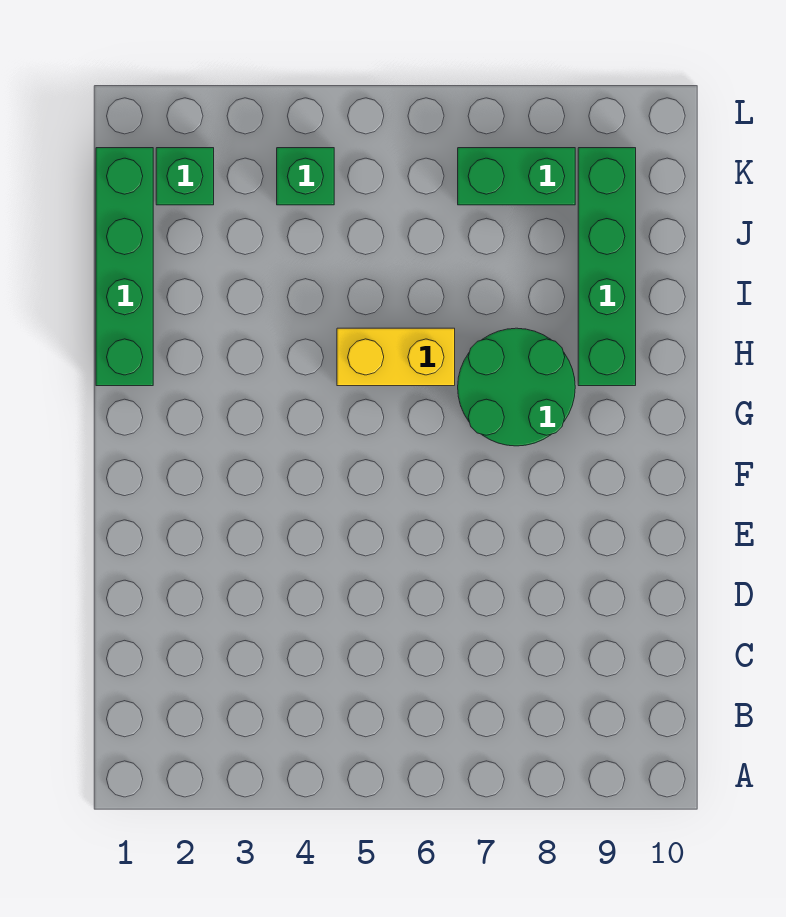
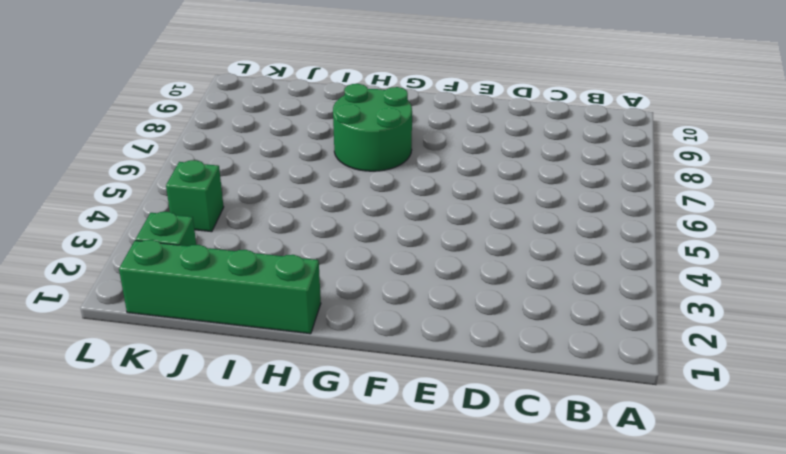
none -> yellow 1x2 brick [337,328,455,386]
none -> green 1x4 brick [578,148,636,386]

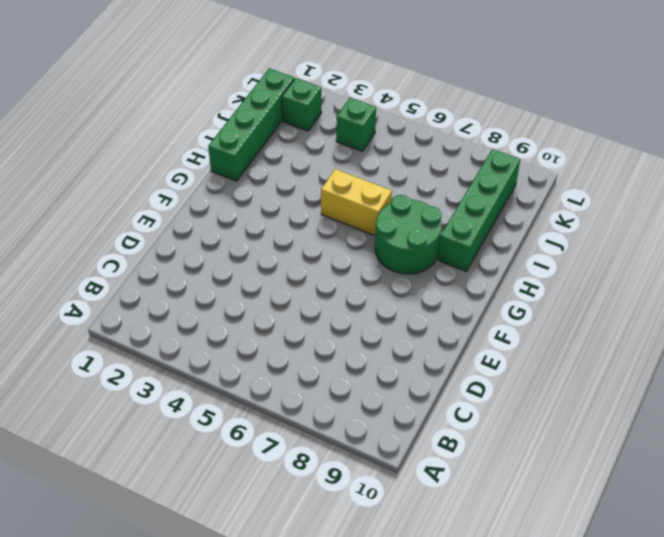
none -> green 1x2 brick [458,148,575,205]

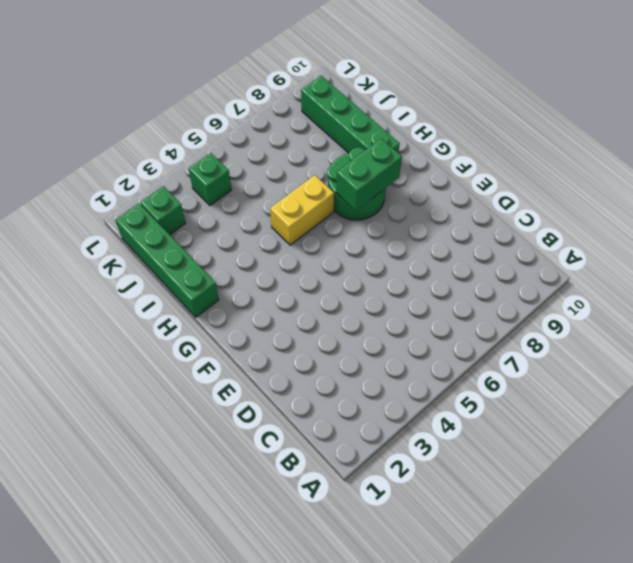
green 1x2 brick [336,139,402,211] -> green 1x2 brick moved to [458,148,575,205]

